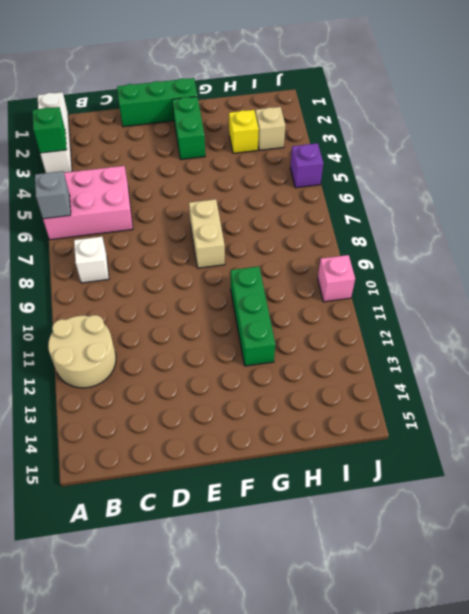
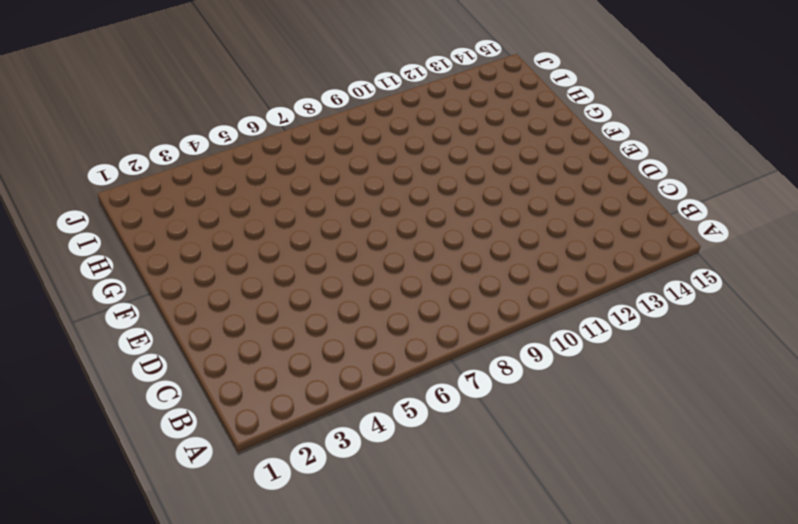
none -> white 1x3 brick [38,92,72,173]
none -> pink 2x3 brick [43,166,133,240]
none -> tan 2x2 round brick [48,315,116,388]

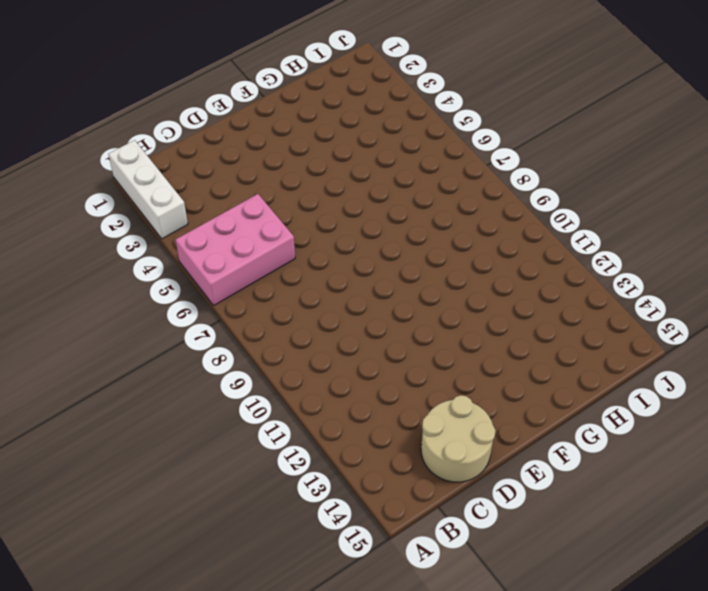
tan 2x2 round brick [421,395,496,482] -> tan 2x2 round brick moved to [48,315,116,388]
none -> white 1x1 brick [74,237,109,283]
none -> green 1x3 brick [117,78,197,127]
none -> green 1x2 brick [173,97,205,159]

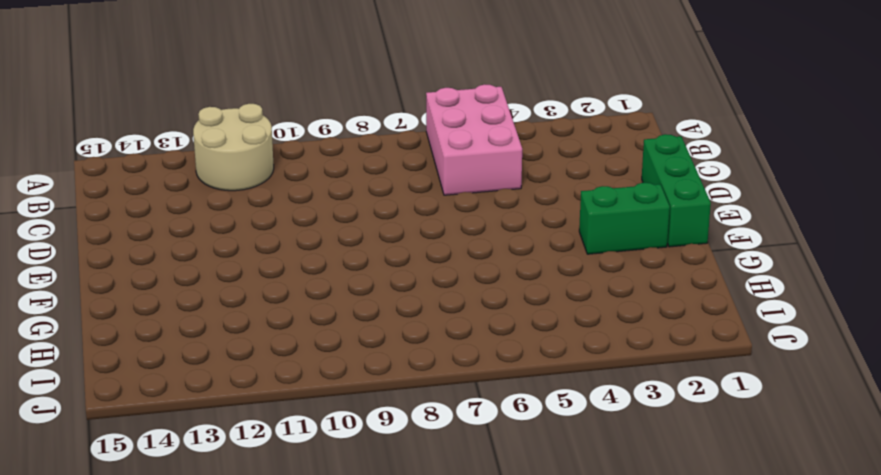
none -> white 1x3 brick [38,92,72,173]
none -> white 1x1 brick [74,237,109,283]
none -> tan 1x2 brick [189,199,225,268]

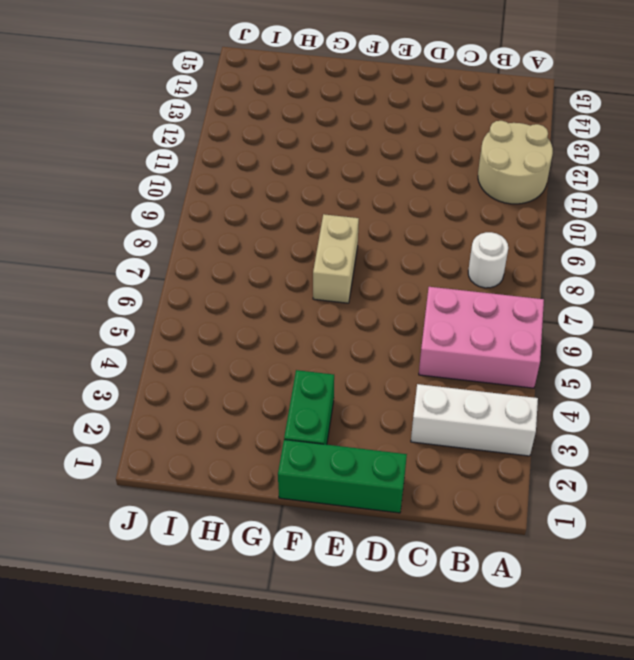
white 1x3 brick [411,384,538,456] -> white 1x3 brick turned to [38,92,72,173]
white 1x1 round brick [468,232,508,288] -> white 1x1 brick [74,237,109,283]
none -> green 1x3 brick [231,266,275,366]
none -> yellow 1x1 brick [229,110,259,153]
none -> tan 1x1 brick [255,107,285,150]

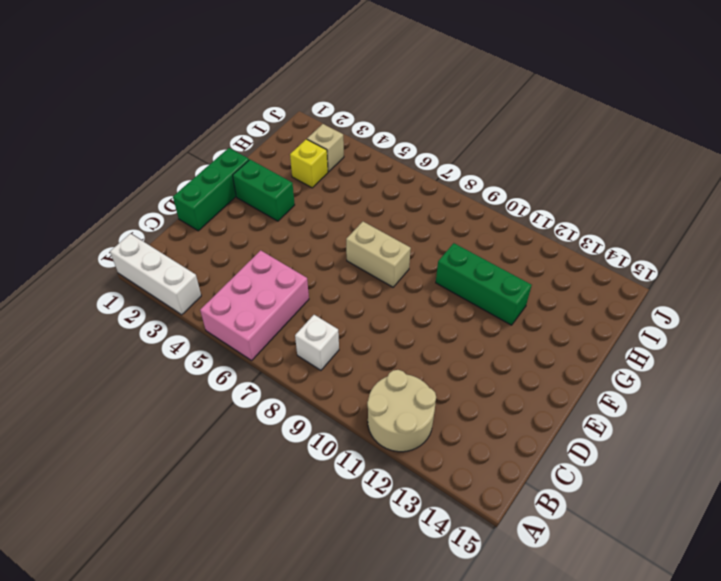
none -> purple 1x1 brick [290,143,323,188]
none -> pink 1x1 brick [318,255,355,302]
none -> green 1x1 brick [32,107,67,153]

